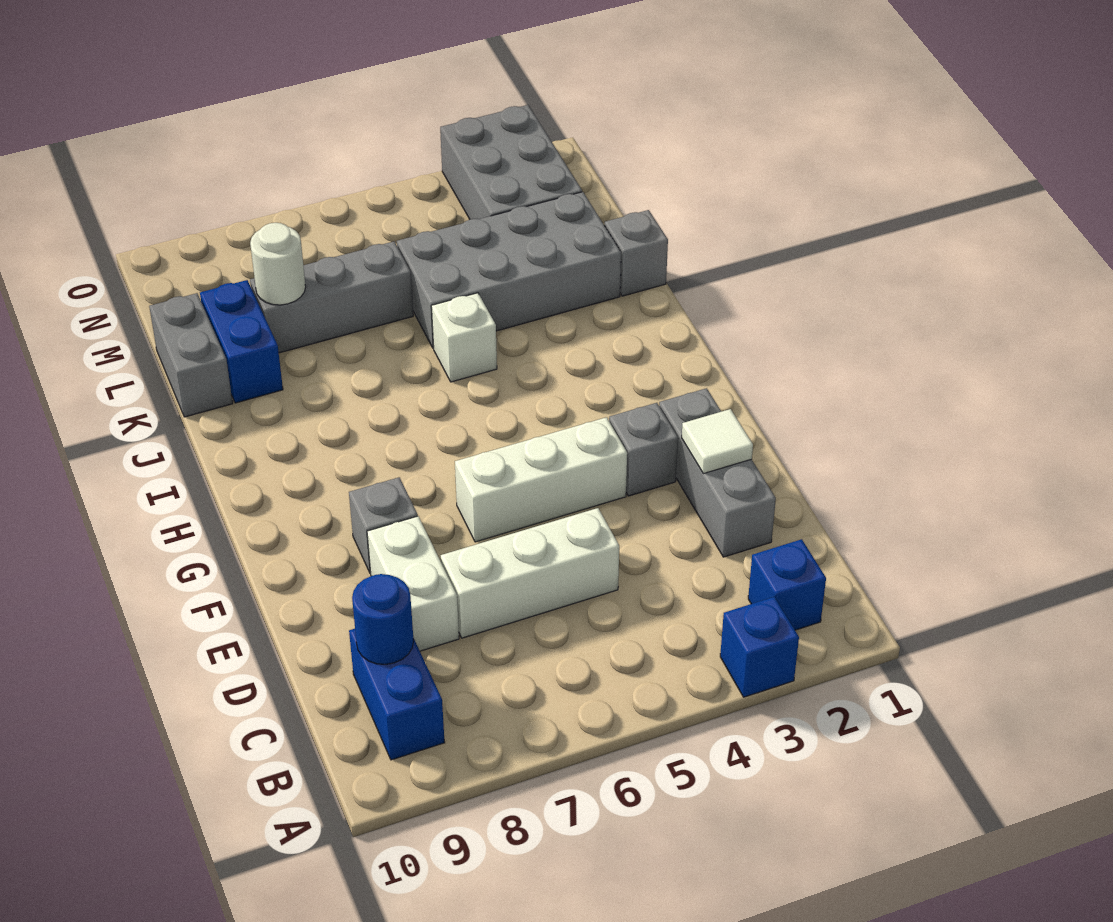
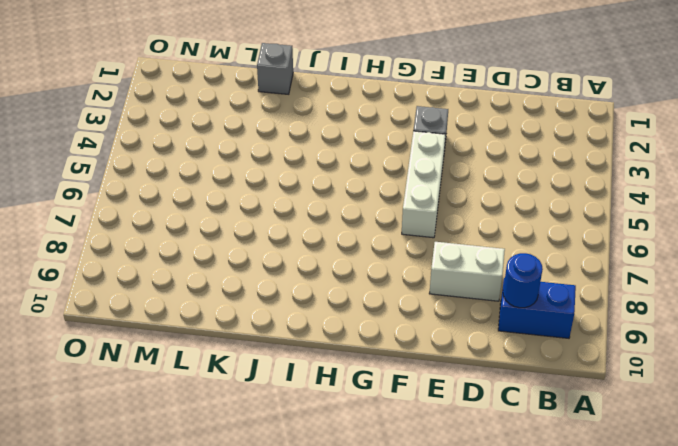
none -> blue 1x1 brick [720,597,799,697]
none -> blue 1x1 brick [748,539,826,630]
none -> grey 1x3 brick [659,388,776,557]

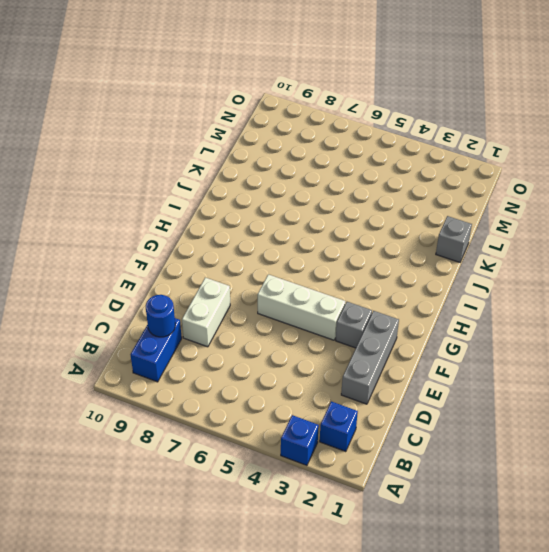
none -> white 1x3 brick [441,508,619,638]
none -> grey 1x1 brick [349,477,418,573]
none -> white 1x1 brick [431,293,497,382]

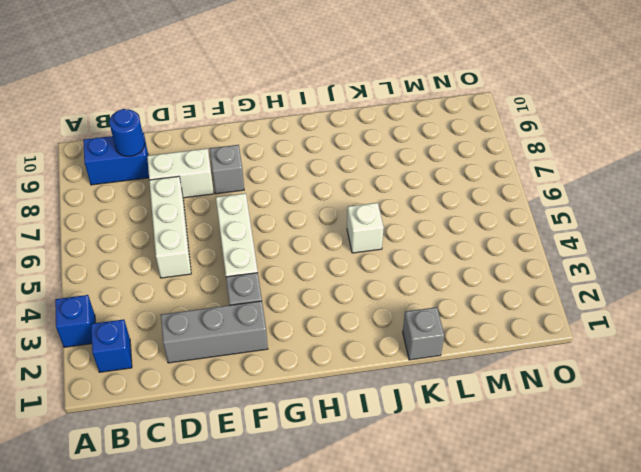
none -> grey 2x4 brick [397,192,621,348]
none -> blue 1x2 brick [200,280,283,403]
none -> grey 1x2 brick [149,293,233,417]

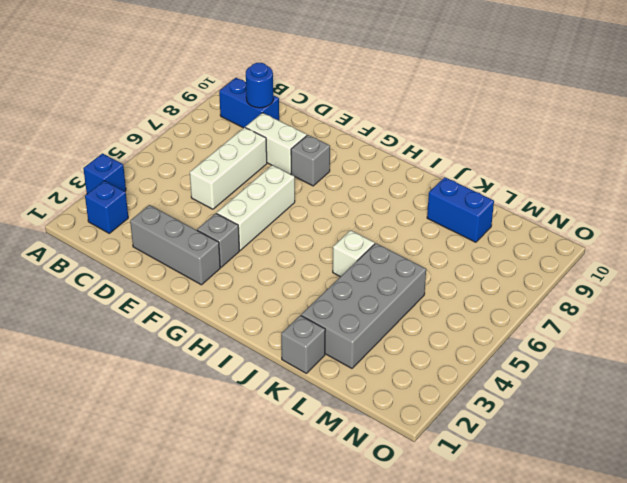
none -> grey 1x2 brick [149,293,233,417]
none -> grey 1x3 brick [250,242,413,353]
none -> grey 2x3 brick [440,105,582,219]

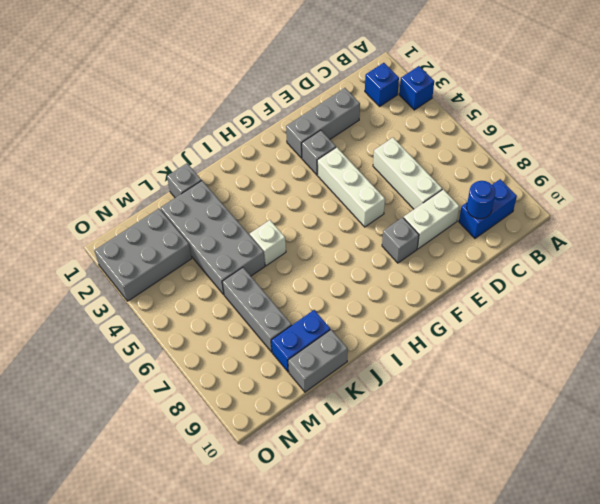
none -> white 1x1 tile [682,409,753,474]
none -> white 1x1 round brick [250,223,306,305]

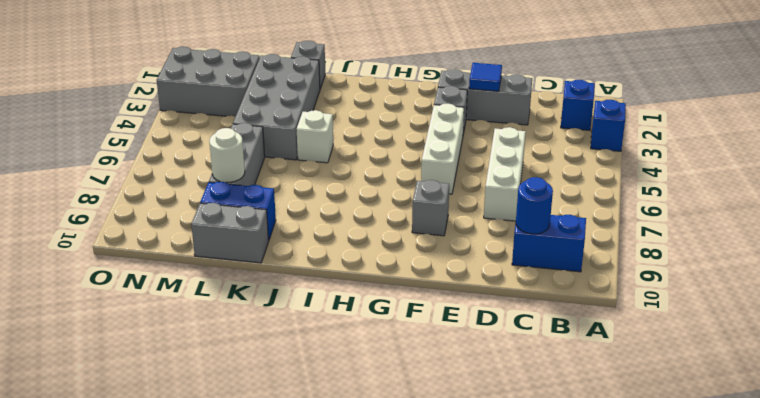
blue 1x1 tile [469,63,502,91] -> white 1x1 tile [682,409,753,474]
none -> white 1x2 brick [367,516,459,651]

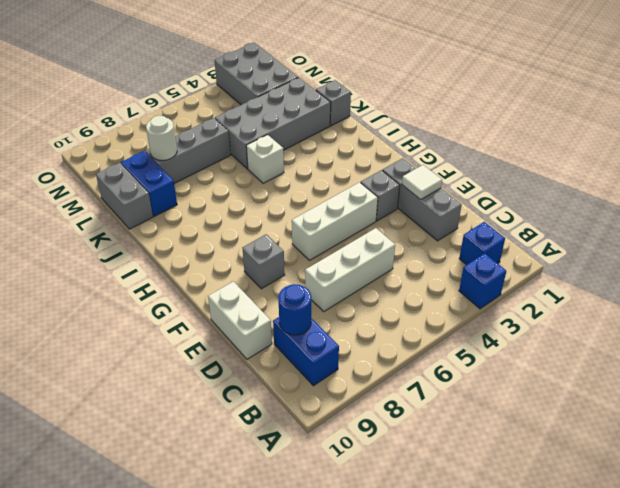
white 1x2 brick [208,281,272,359] -> white 1x2 brick moved to [367,516,459,651]

